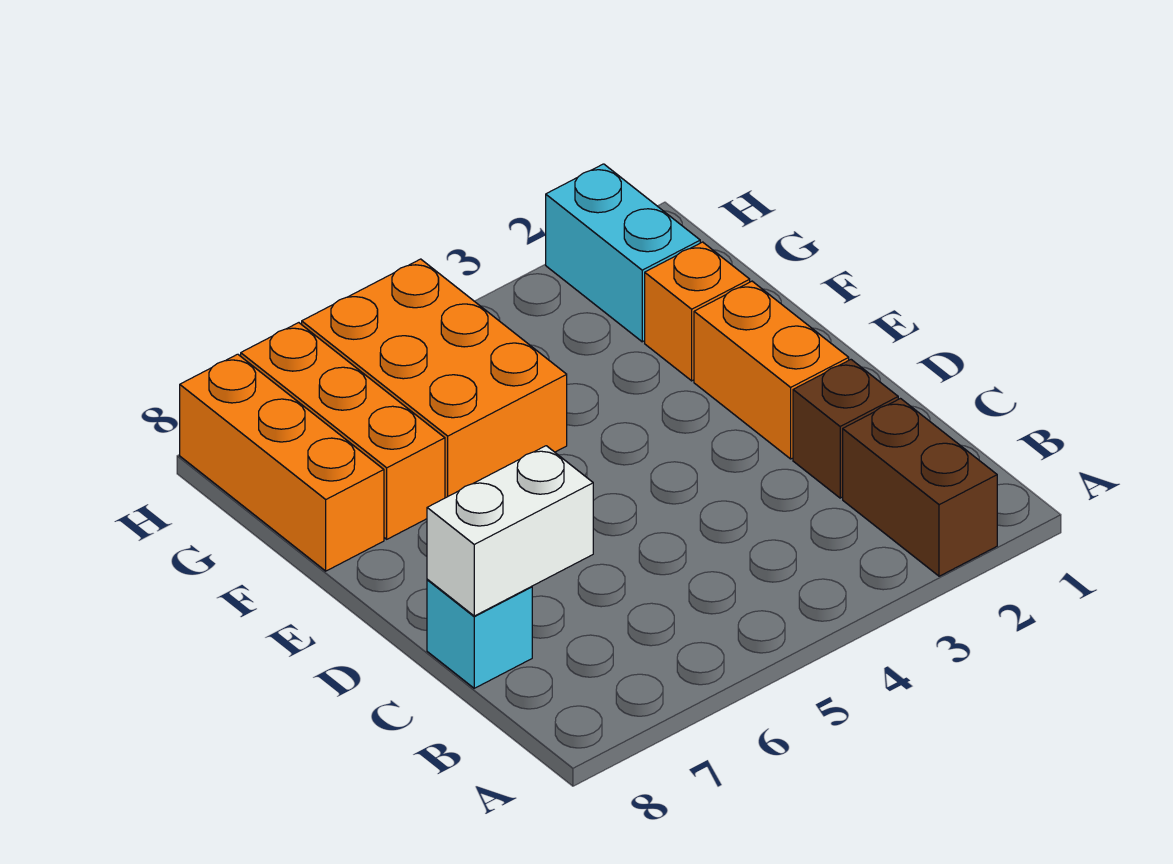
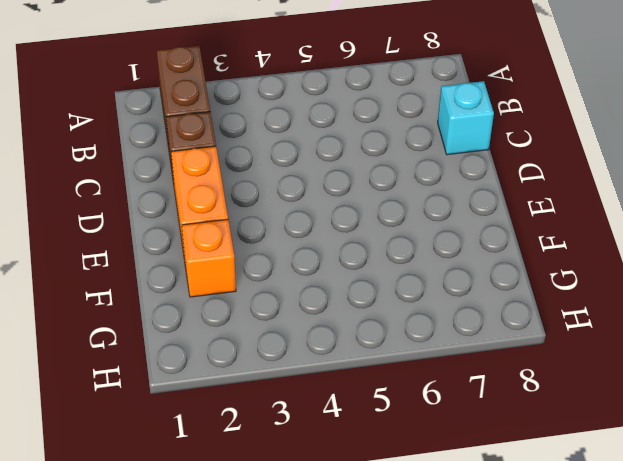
none -> orange 2x3 brick [302,259,567,498]
none -> orange 1x3 brick [241,323,445,539]

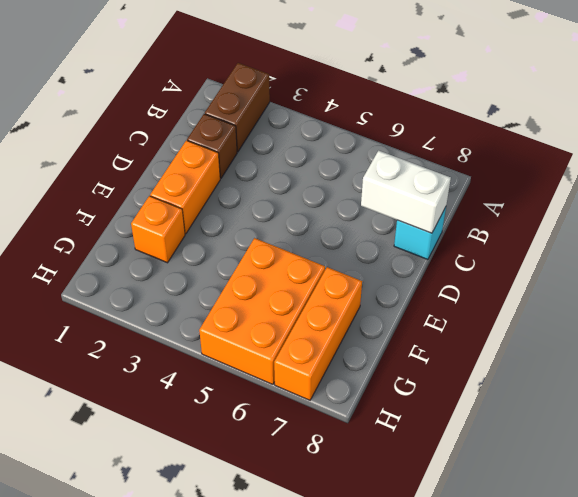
none -> orange 1x3 brick [180,354,384,571]
none -> cyan 1x2 brick [546,164,700,342]

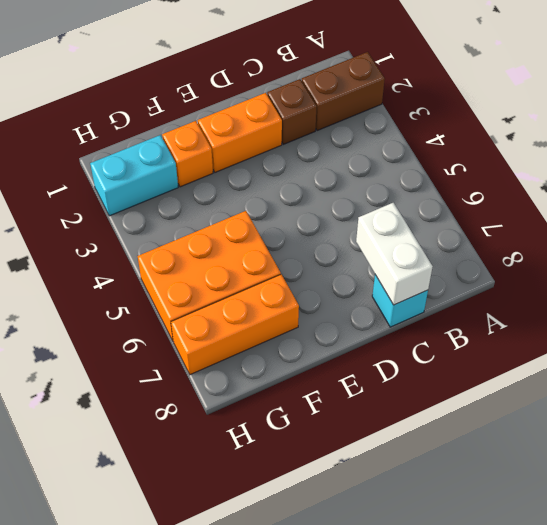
none -> orange 1x3 brick [180,354,384,571]

